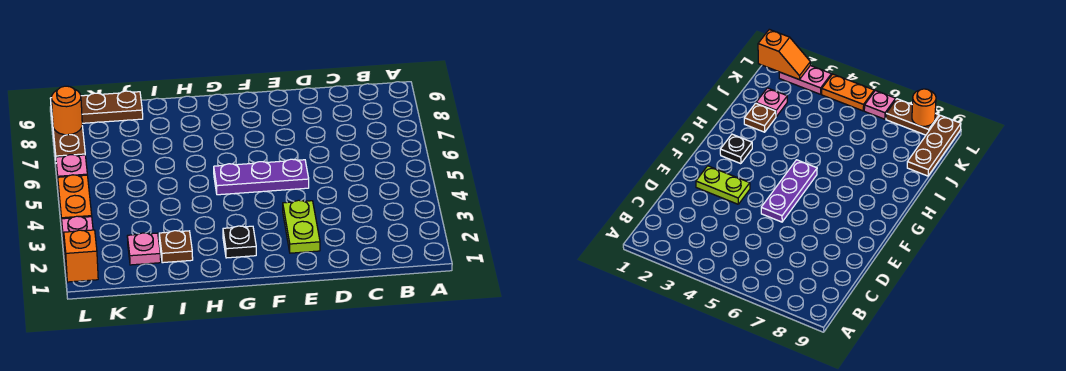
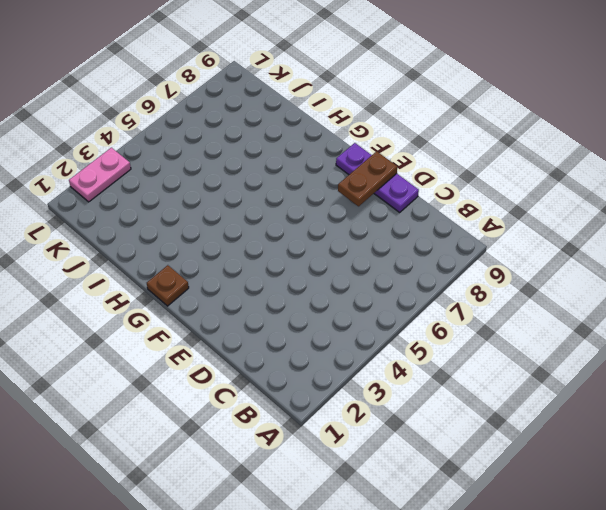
purple 1x3 plate [336,143,419,212] -> purple 1x3 plate moved to [214,159,309,195]
brown 1x2 plate [338,151,397,206] -> brown 1x2 plate moved to [52,118,85,157]
brown 1x1 plate [147,265,189,306] -> brown 1x1 plate moved to [159,231,193,263]
none -> lime 1x2 plate [283,200,320,253]
none -> black 1x1 plate [223,226,256,258]
none -> pink 1x1 plate [127,233,161,265]

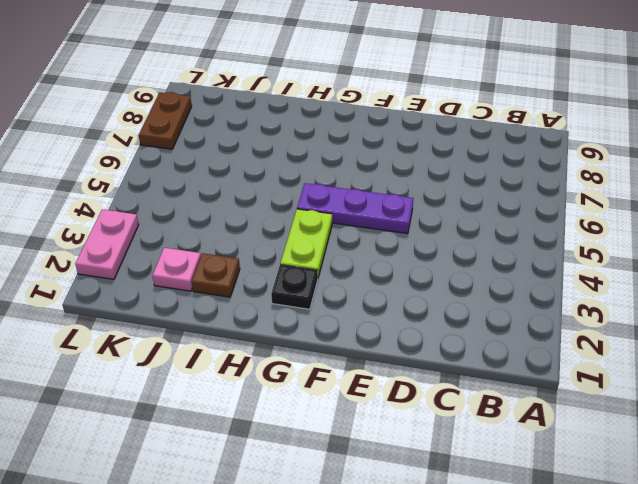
lime 1x2 plate [280,209,332,277] -> lime 1x2 plate moved to [283,200,320,253]
none -> brown 1x3 plate [50,91,143,123]
none -> orange 1x2 plate [58,175,92,222]
none -> pink 1x1 plate [56,155,87,178]

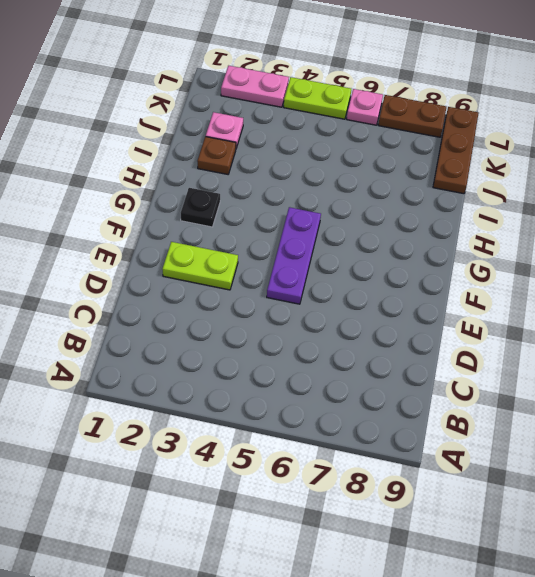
lime 1x2 plate [284,77,351,119] -> orange 1x2 plate [58,175,92,222]
none -> orange 1x2 slope [63,230,98,282]
none -> orange 1x1 round brick [51,86,82,135]

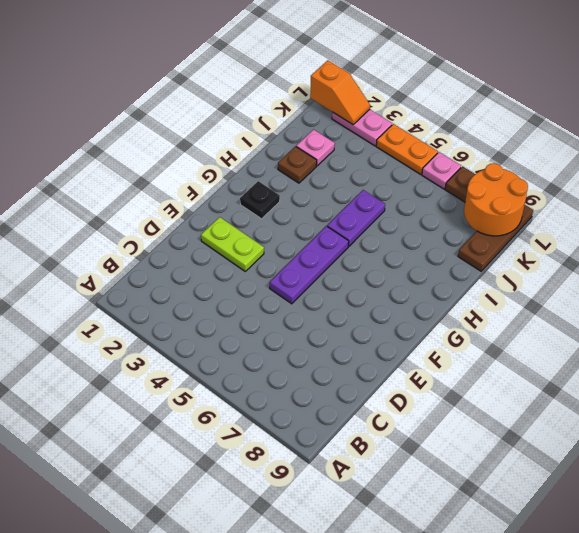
purple 1x2 plate [327,190,385,246] -> none
orange 2x2 round brick [464,163,528,236] -> orange 1x1 round brick [51,86,82,135]

